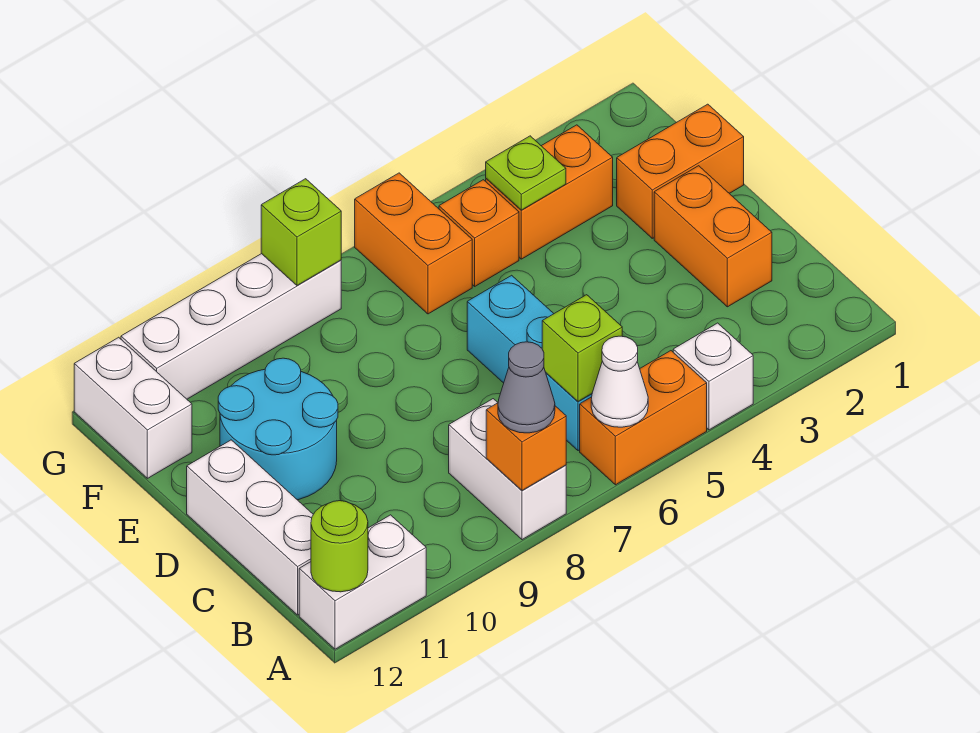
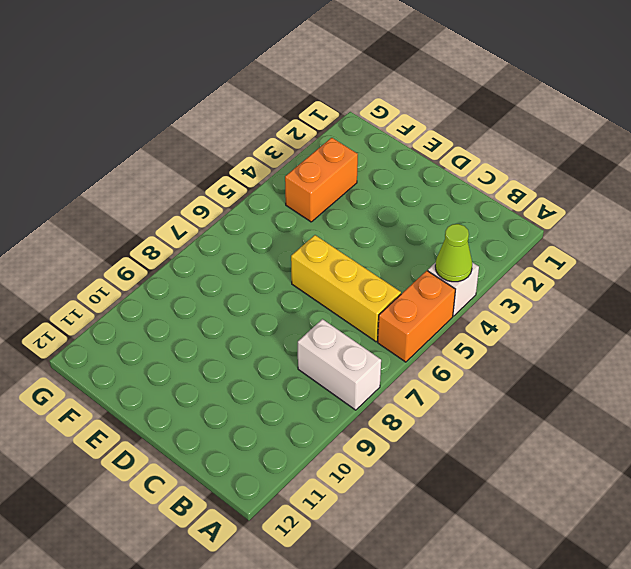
lime 1x1 cone [435,224,472,282] -> none
yellow 1x3 brick [291,235,401,342] -> cyan 1x3 brick [467,275,592,451]
none -> white 1x2 brick [299,515,426,649]
none -> white 1x3 brick [187,440,313,615]
none -> orange 1x2 brick [654,166,772,307]

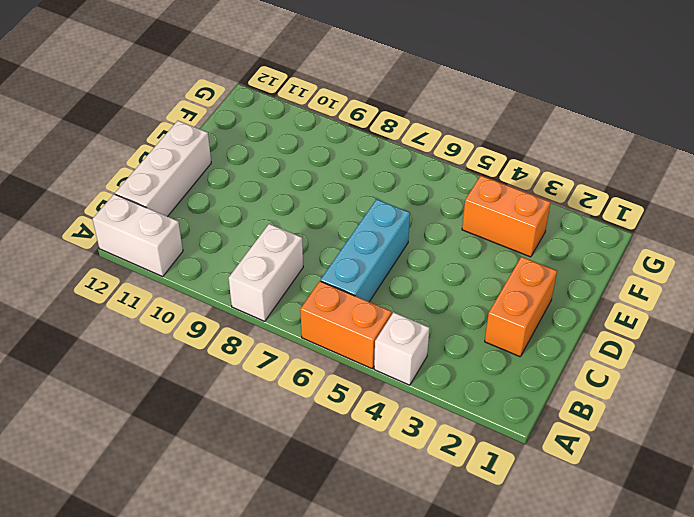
none -> cyan 2x2 round brick [218,358,338,500]
none -> orange 1x2 brick [617,104,744,238]
none -> orange 1x1 brick [439,180,519,286]

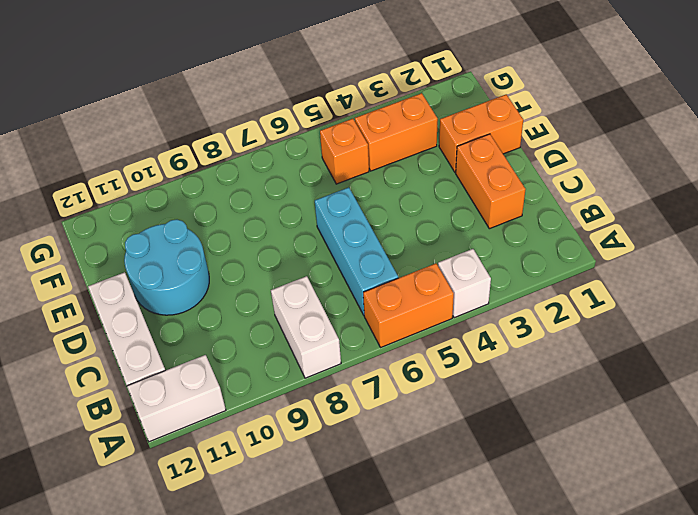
none -> orange 1x2 brick [355,173,472,314]
none -> white 1x2 brick [74,337,192,478]
none -> white 1x4 brick [121,254,341,399]

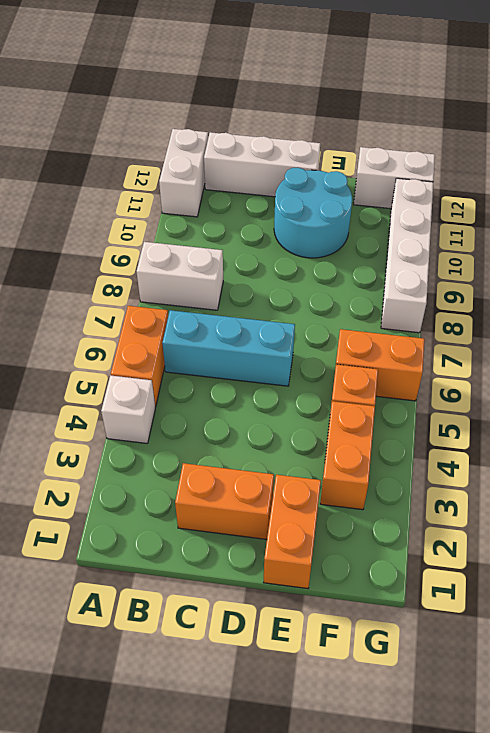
none -> white 1x1 cone [591,336,648,427]
none -> orange 1x1 brick [486,403,566,490]
none -> lime 1x1 round brick [311,501,368,592]

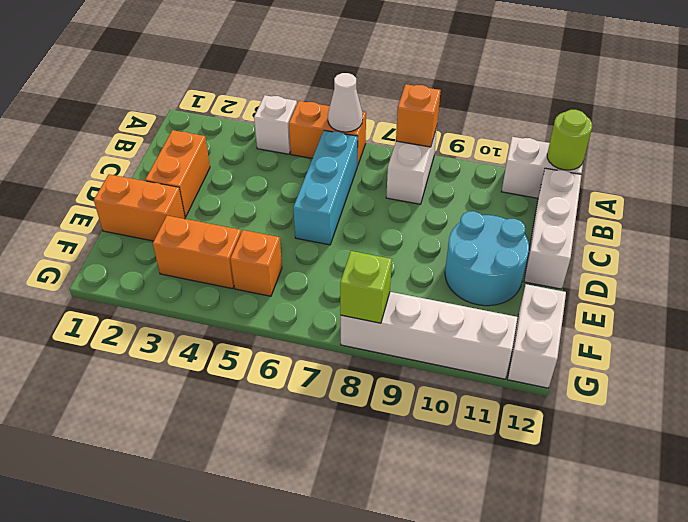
none -> orange 1x2 brick [355,173,472,314]
none -> lime 1x1 brick [542,295,622,401]
none -> lime 1x1 plate [486,136,566,210]

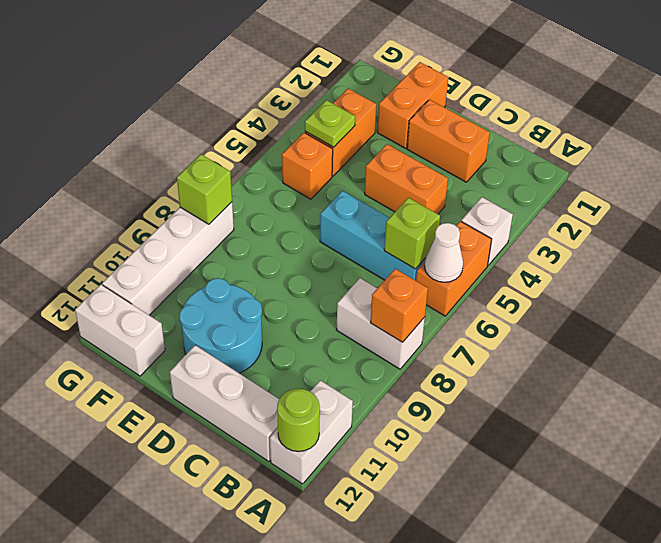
orange 1x2 brick [365,144,448,214] -> orange 1x2 brick moved to [355,173,472,314]
none -> grey 1x1 cone [498,342,555,433]

